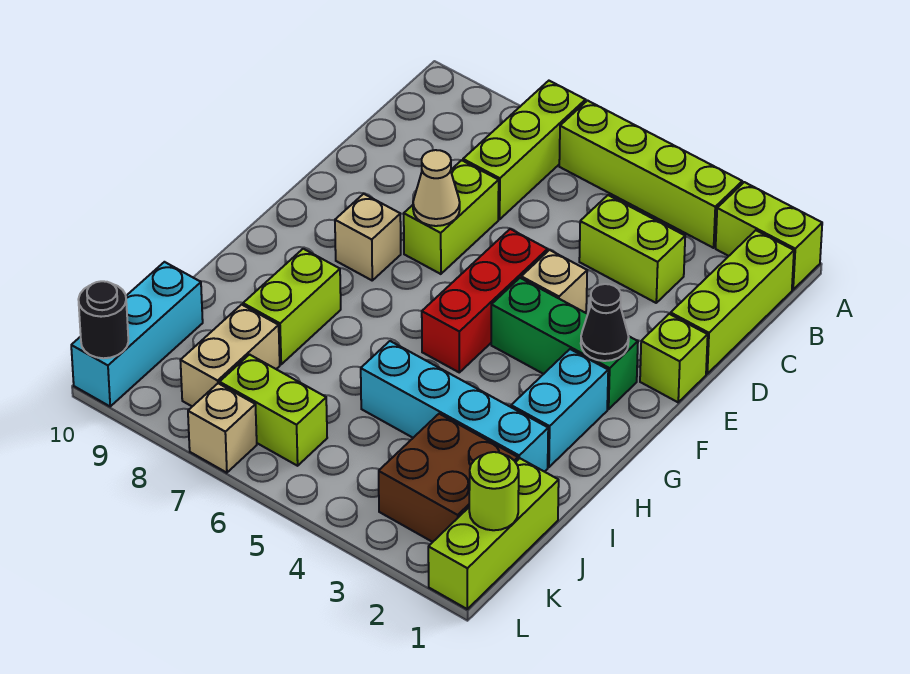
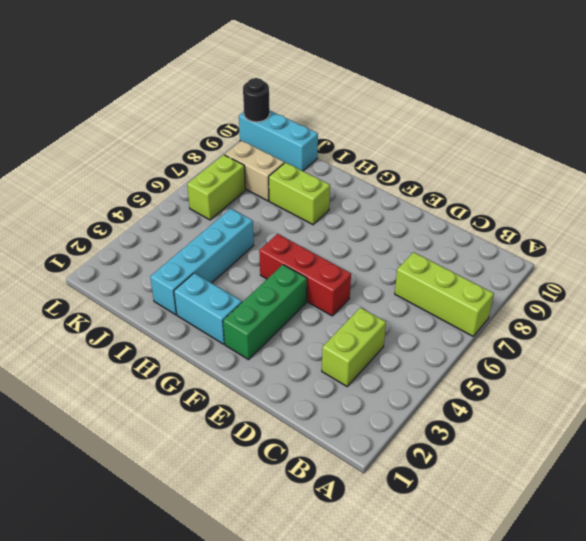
none -> lime 1x2 brick [716,182,822,290]
none -> lime 1x4 brick [559,101,742,248]
none -> lime 1x3 brick [671,230,794,374]

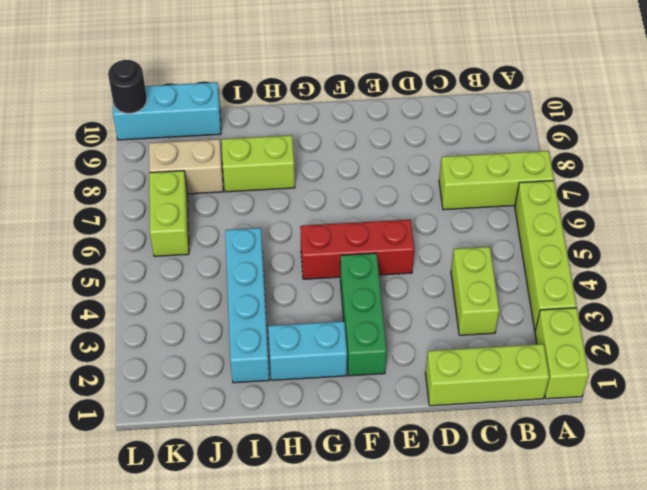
none -> lime 1x2 brick [404,160,499,274]
none -> lime 1x1 brick [640,314,708,402]
none -> tan 1x1 brick [521,250,587,312]

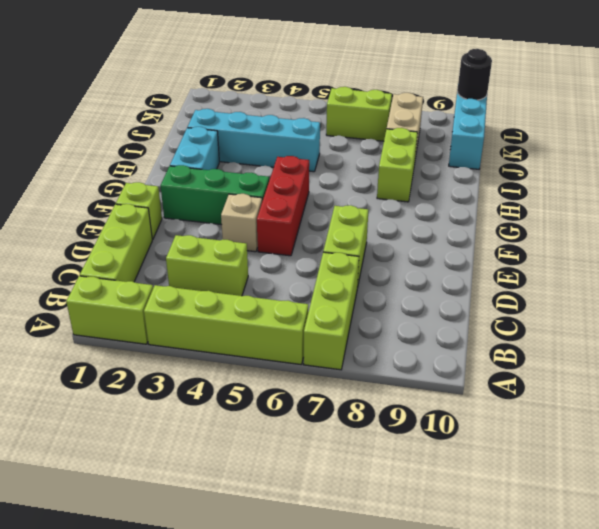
none -> tan 1x1 brick [335,194,401,280]
none -> lime 1x3 brick [428,458,559,609]
none -> brown 2x2 brick [379,414,518,542]

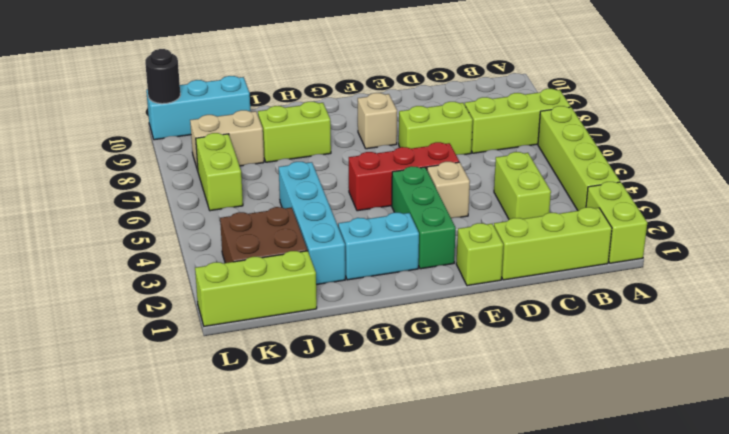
none -> tan 1x1 brick [188,383,257,473]
none -> tan 1x1 cone [413,150,460,226]
none -> black 1x1 cone [581,284,629,361]

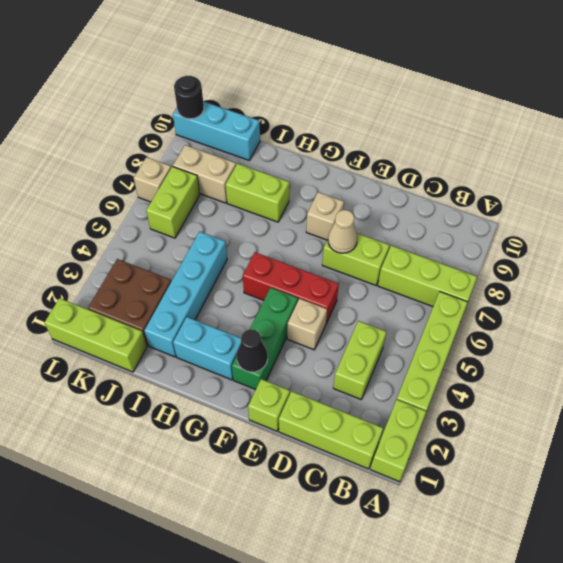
none -> lime 1x1 round brick [469,452,519,530]

